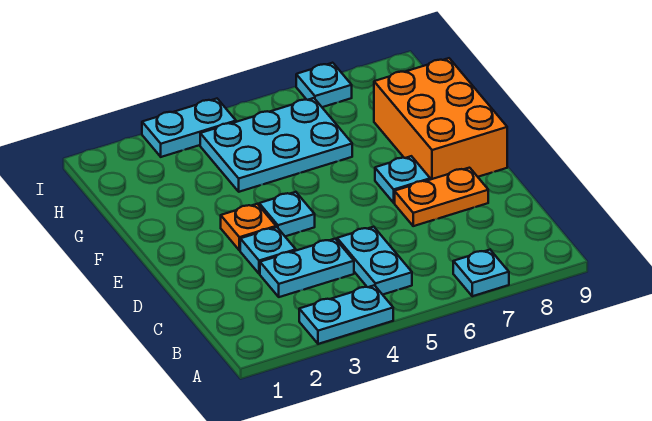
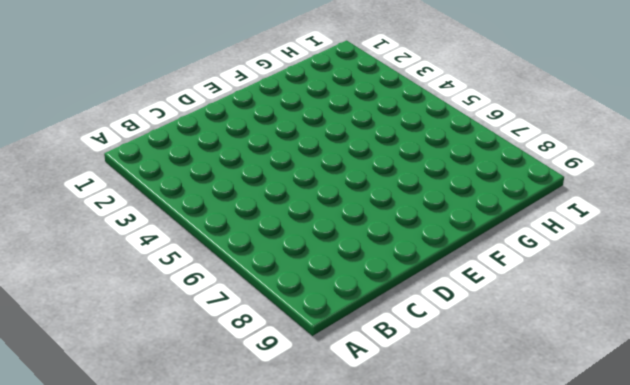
none -> cyan 1x2 plate [299,285,393,344]
none -> cyan 1x1 plate [453,250,509,296]
none -> cyan 1x2 plate [337,227,412,295]

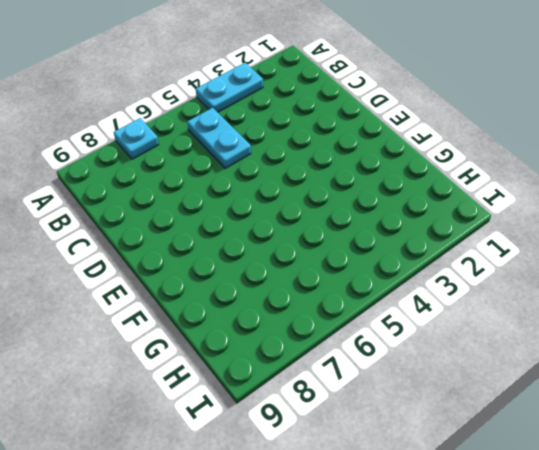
none -> cyan 1x2 plate [260,239,354,297]
none -> cyan 1x1 plate [240,227,296,274]
none -> orange 1x2 plate [395,168,488,226]

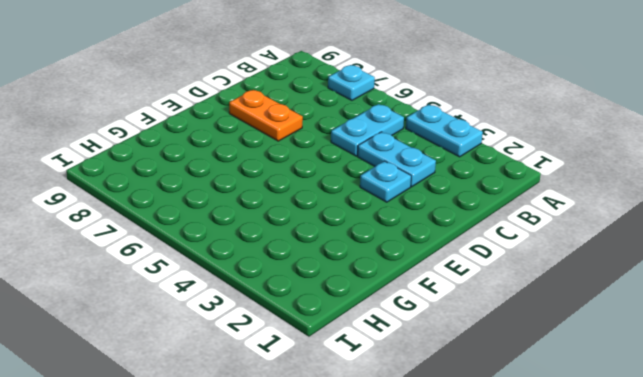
none -> orange 1x1 plate [221,204,276,251]
none -> cyan 1x1 plate [259,192,315,236]
none -> cyan 1x1 plate [375,156,430,203]

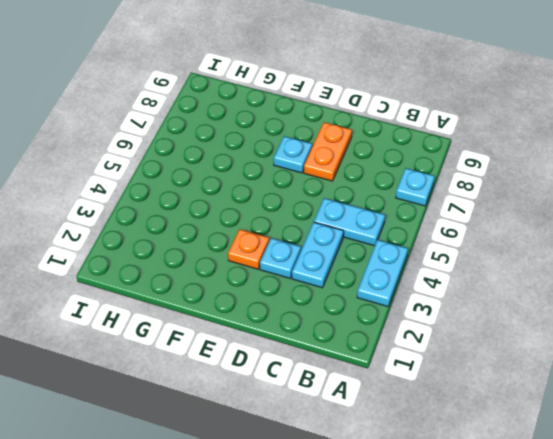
none -> cyan 1x1 plate [259,192,315,236]
none -> orange 2x3 brick [374,58,507,180]
none -> cyan 2x3 plate [200,98,352,192]

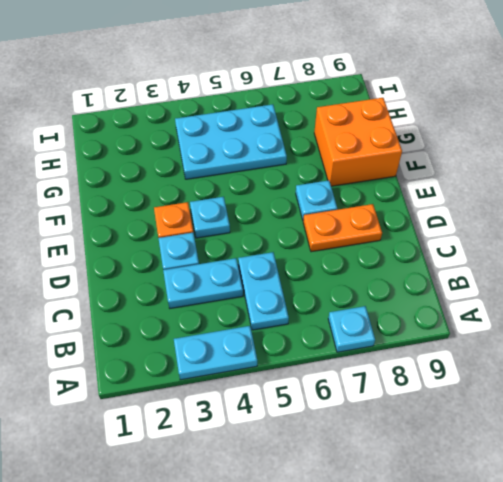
orange 2x2 brick [314,98,402,186] -> orange 2x3 brick [374,58,507,180]
none -> cyan 1x2 plate [142,99,236,157]
none -> cyan 1x1 plate [296,63,352,107]

